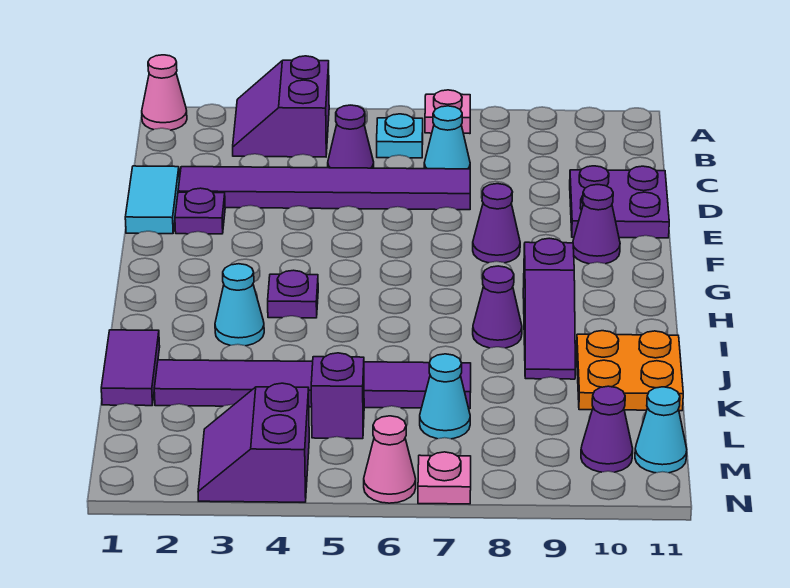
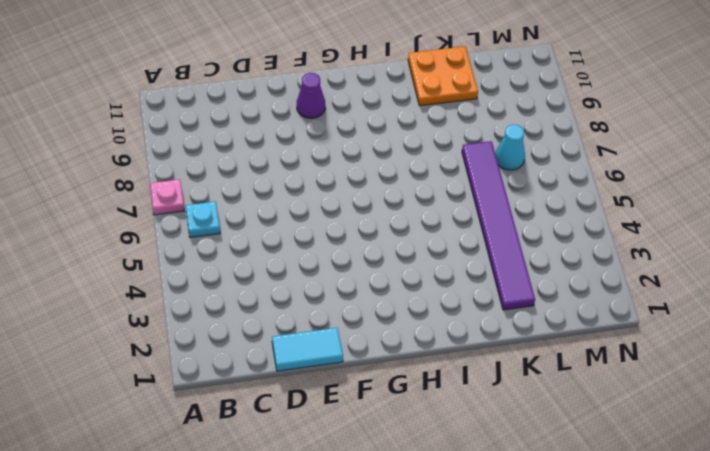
none -> pink 1x1 cone [142,55,187,130]
none -> purple 2x2 slope [233,56,329,157]
none -> purple 1x1 cone [328,105,374,168]

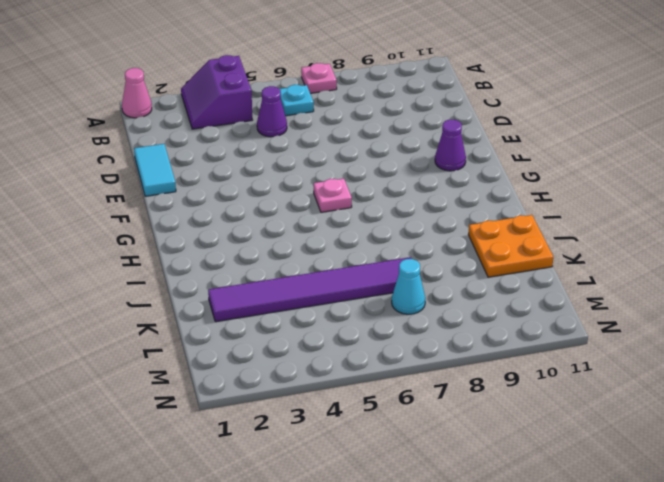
pink 1x1 plate [314,179,352,212] -> pink 1x1 plate moved to [418,452,471,504]
none -> cyan 1x1 cone [424,106,470,169]
none -> purple 1x6 tile [178,167,470,210]
none -> purple 2x2 plate [570,166,669,238]

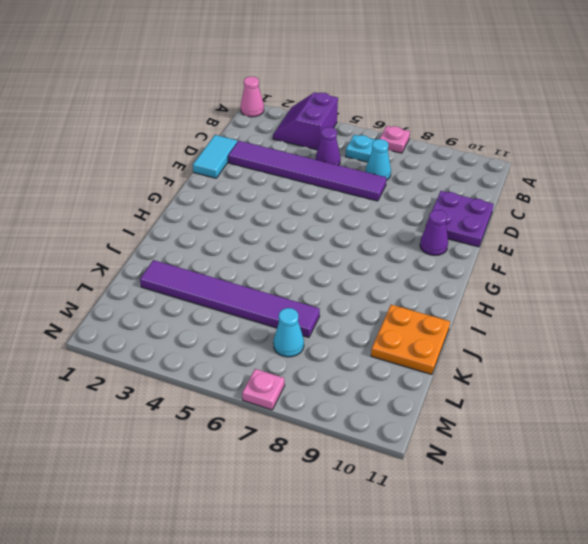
none -> purple 1x1 plate [175,188,225,234]
none -> purple 1x1 cone [473,184,520,263]
none -> purple 1x1 plate [268,270,318,318]

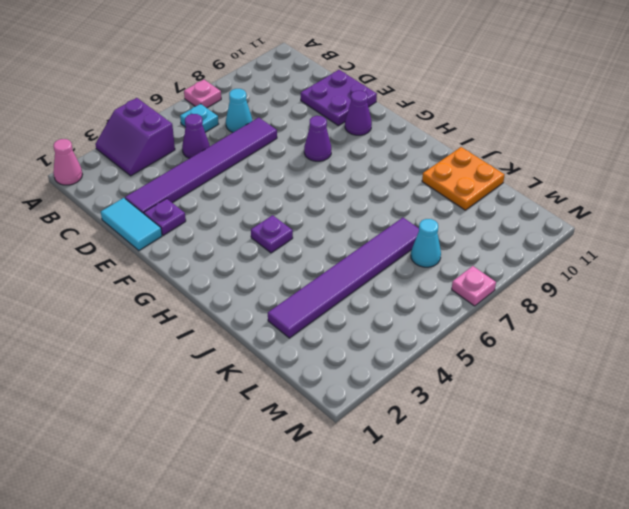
none -> purple 1x3 slope [523,238,575,379]
none -> cyan 1x1 cone [215,264,264,346]
none -> purple 1x1 cone [473,266,522,348]

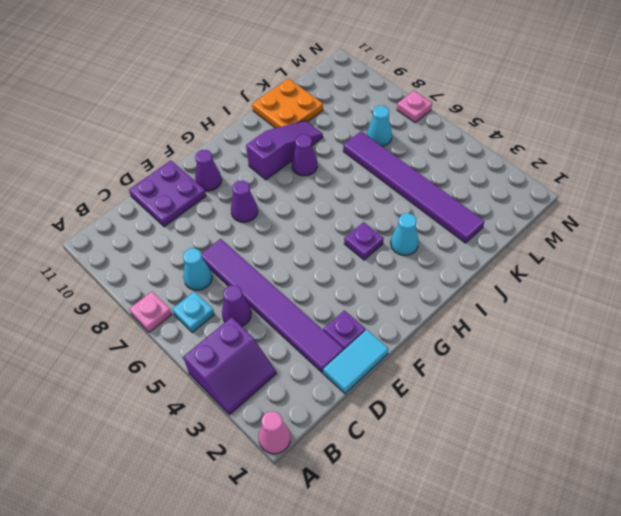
none -> purple 1x2 tile [101,330,160,406]
none -> purple 1x1 brick [311,353,364,439]
none -> purple 2x2 slope [198,383,309,502]

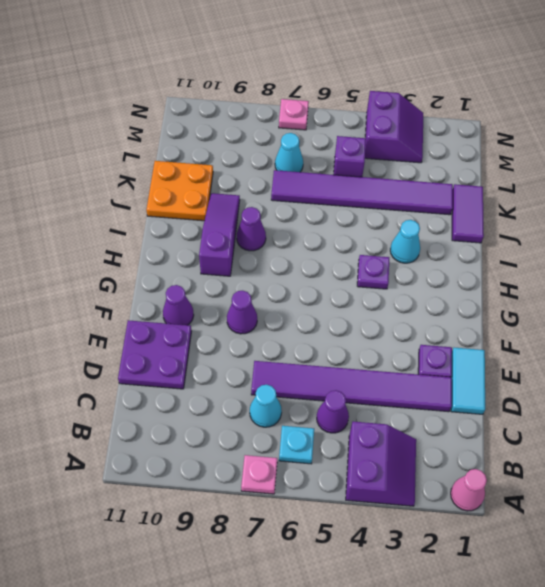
none -> purple 1x1 cone [581,386,633,472]
none -> cyan 1x1 cone [635,387,687,473]
none -> pink 1x1 cone [364,416,416,503]

